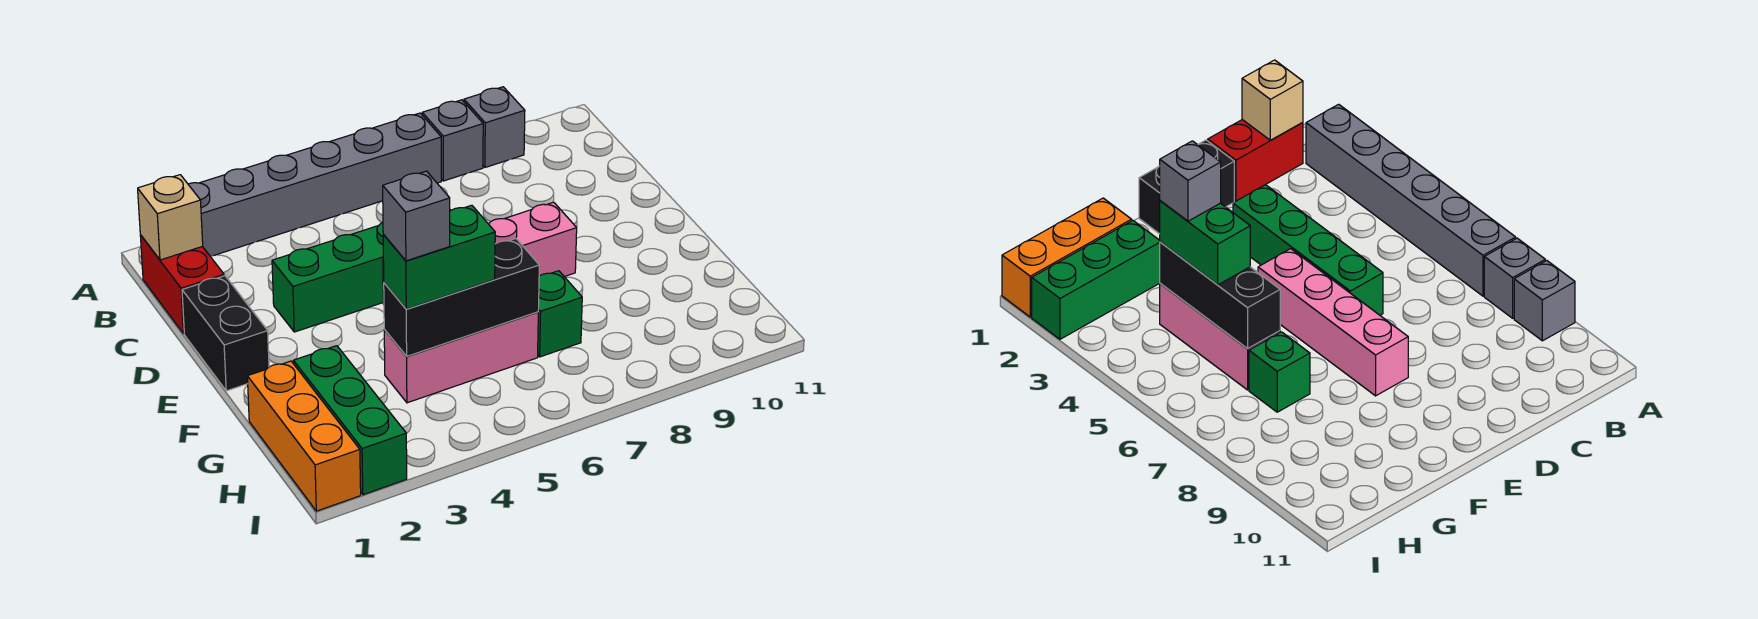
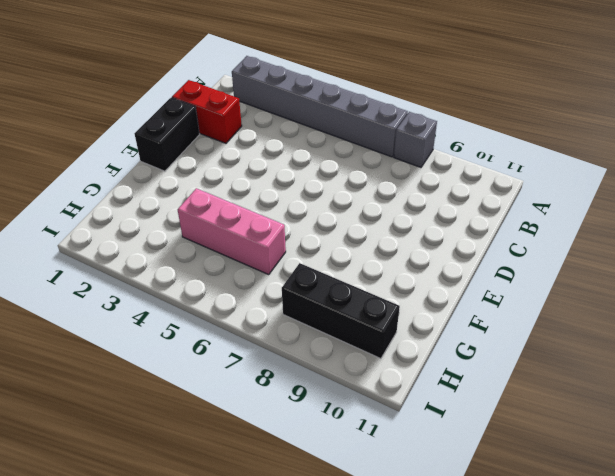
red 1x2 brick [172,80,242,143] -> red 1x2 brick turned to [140,235,224,334]
black 1x3 brick [282,263,400,359] -> black 1x3 brick moved to [384,239,539,356]
none -> grey 1x1 brick [464,87,525,167]
none -> green 1x4 brick [272,210,451,332]
none -> pink 1x4 brick [383,202,577,304]

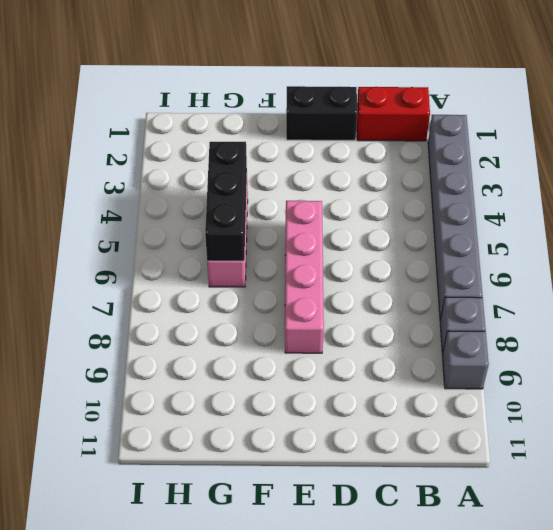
none -> green 1x4 brick [272,210,451,332]
none -> orange 1x3 brick [247,361,361,511]
none -> green 1x3 brick [293,346,407,495]

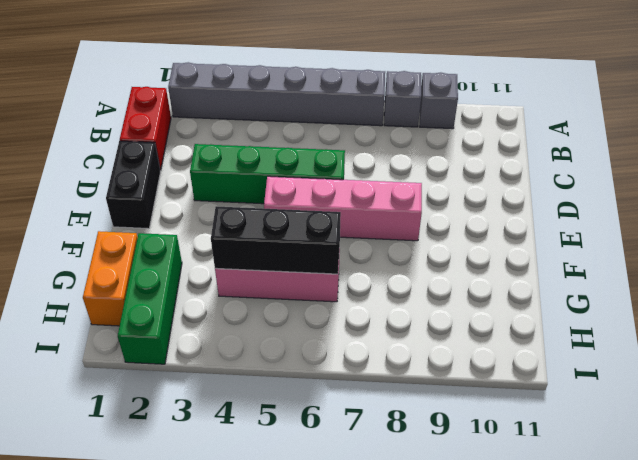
orange 1x2 brick [83,231,138,326] -> orange 1x3 brick [247,361,361,511]
none -> green 1x1 brick [538,271,582,357]
none -> tan 1x1 brick [138,175,203,260]
none -> green 1x2 brick [383,205,495,309]

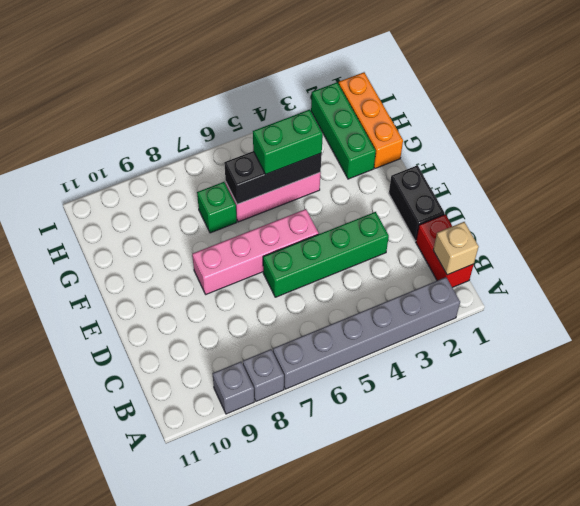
none -> grey 1x1 brick [383,171,450,261]

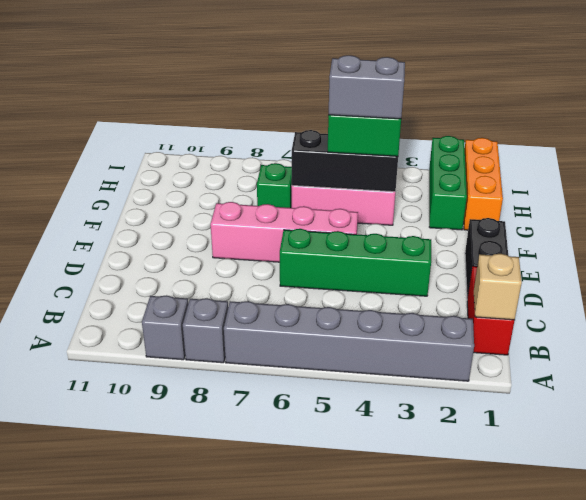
grey 1x2 brick [329,55,405,119] -> grey 1x1 brick [383,171,450,261]

